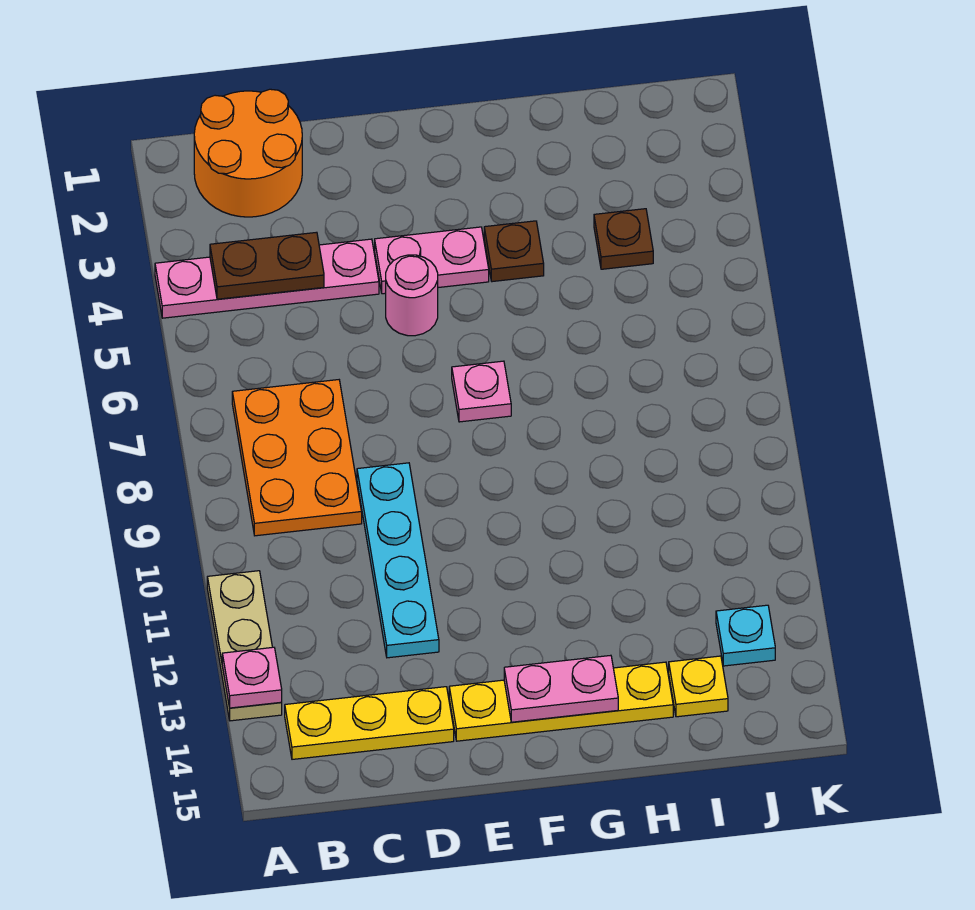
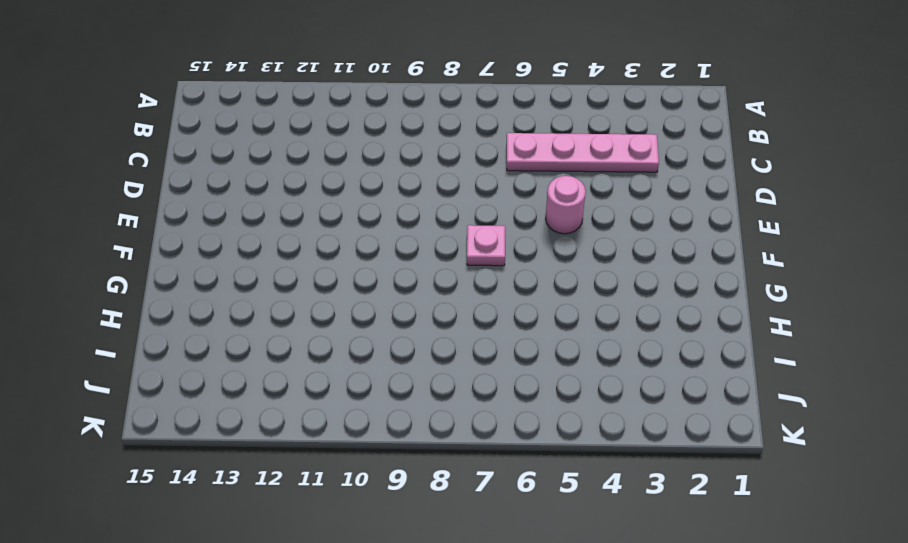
pink 1x4 plate [507,133,659,172] -> pink 1x4 plate turned to [155,239,379,318]
none -> tan 1x3 plate [207,571,282,721]
none -> orange 2x2 round brick [194,89,302,217]
none -> orange 2x3 plate [232,380,362,536]

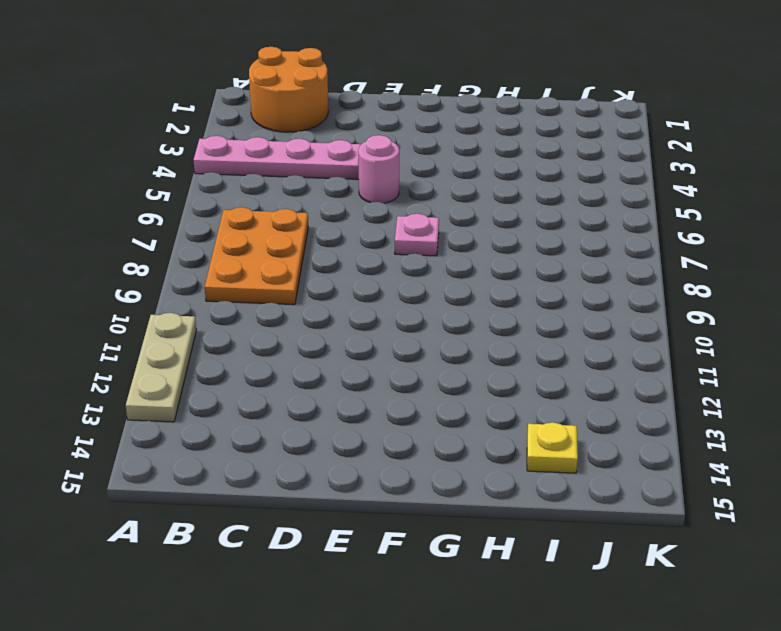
none -> yellow 1x3 plate [285,687,454,759]
none -> cyan 1x4 plate [357,463,439,658]
none -> pink 1x2 plate [375,227,489,294]

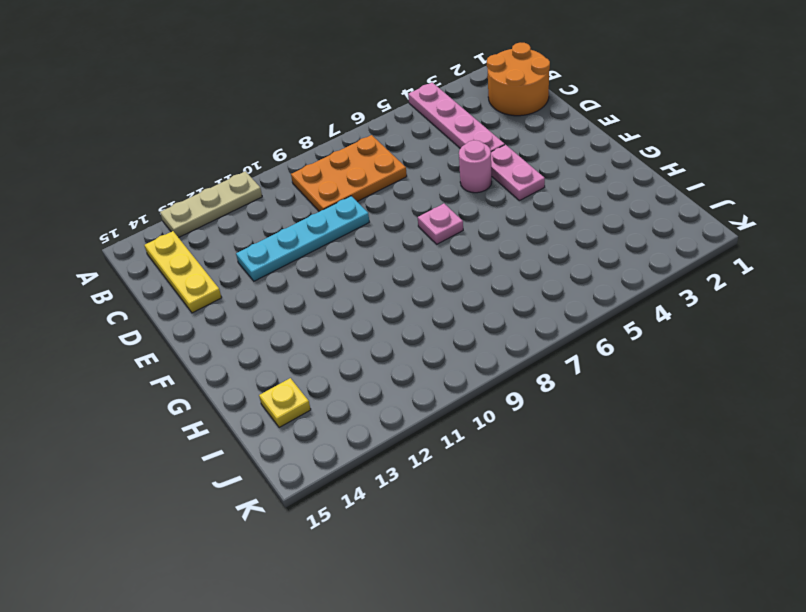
none -> yellow 1x4 plate [449,662,673,741]
none -> brown 1x1 plate [484,221,544,282]
none -> brown 1x1 plate [594,209,653,269]

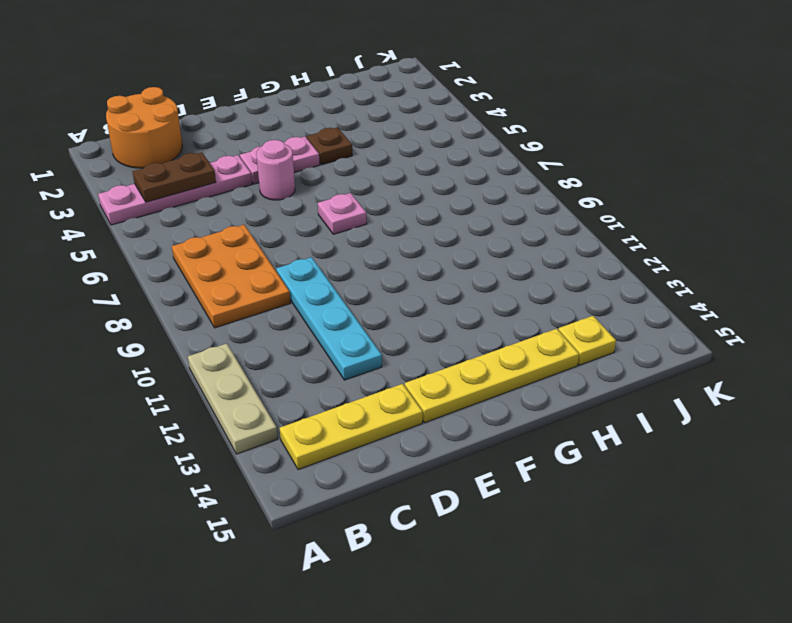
none -> brown 1x1 plate [594,209,653,269]
none -> cyan 1x1 plate [716,605,775,666]
none -> pink 1x1 plate [222,647,282,708]

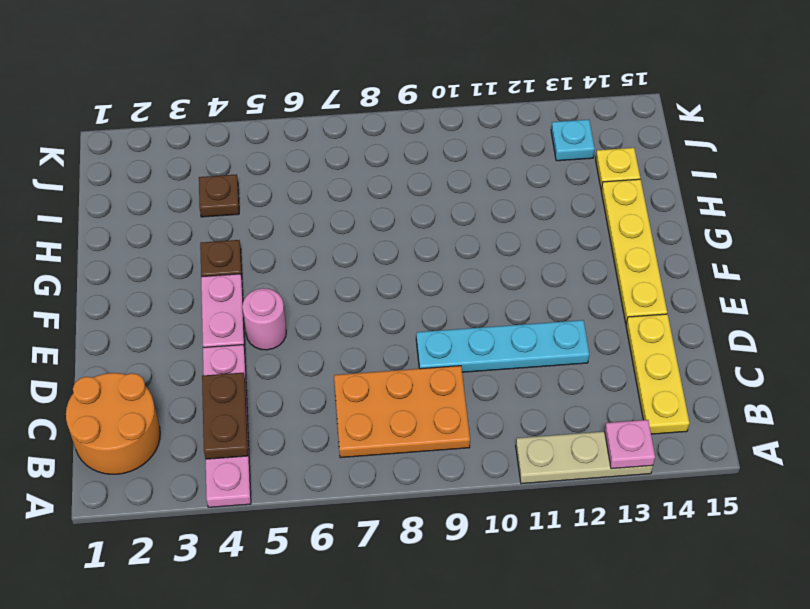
none -> pink 1x1 plate [452,361,511,422]
none -> pink 1x2 plate [504,655,618,722]

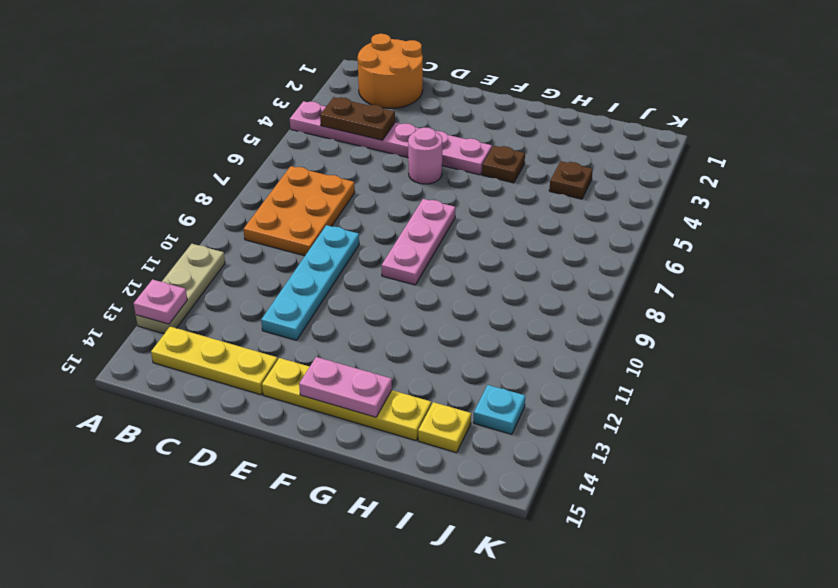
pink 1x3 plate [382,199,455,285] -> pink 1x1 plate [452,361,511,422]

